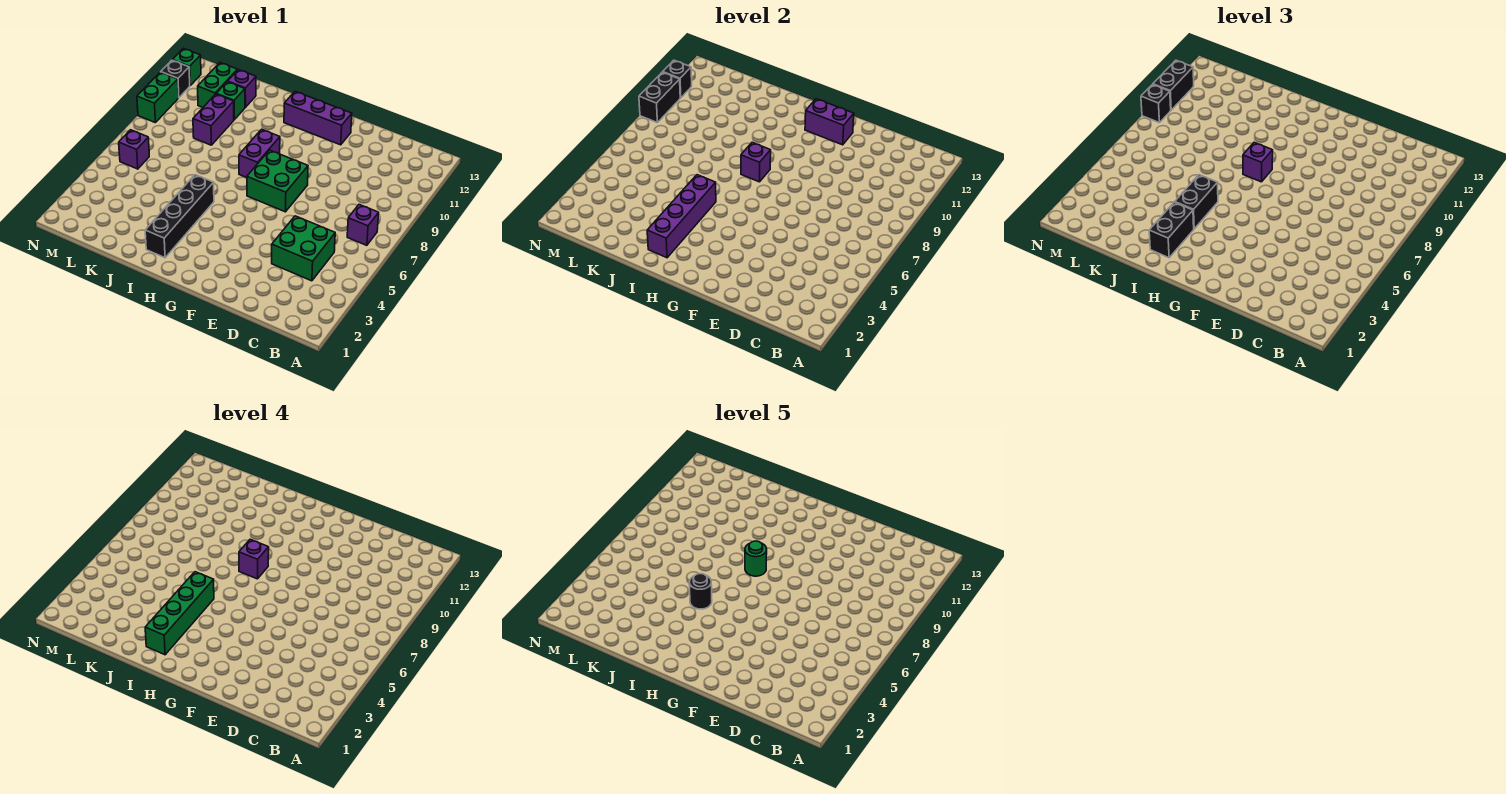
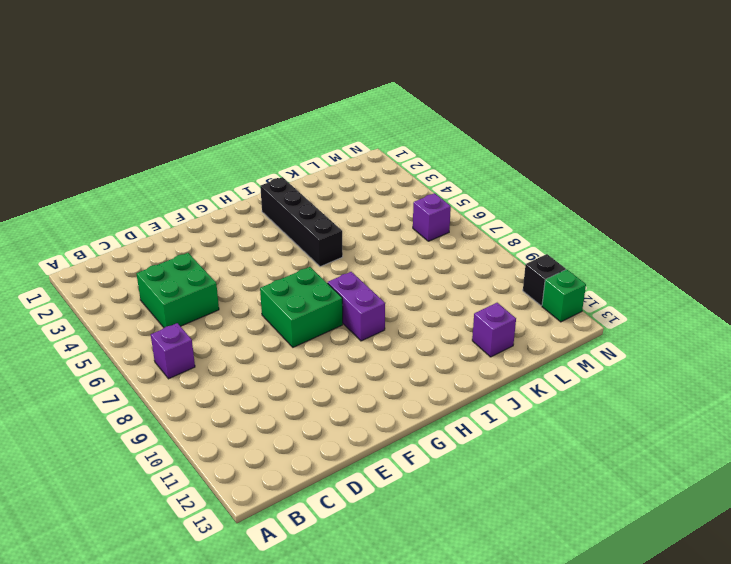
none -> purple 1x3 brick [284,92,352,145]
none -> purple 1x2 brick [193,94,234,145]
none -> green 1x1 brick [216,82,245,120]

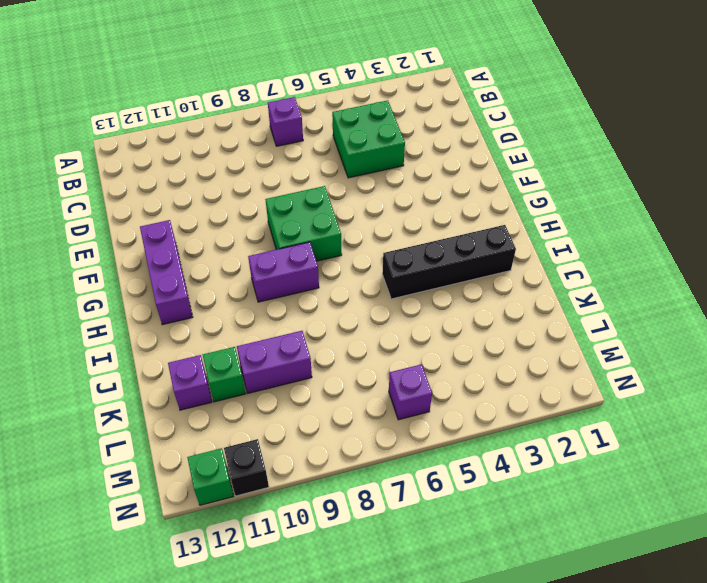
none -> green 1x2 brick [198,63,237,107]
none -> green 1x2 brick [137,72,178,122]
none -> purple 1x2 brick [805,99,854,145]

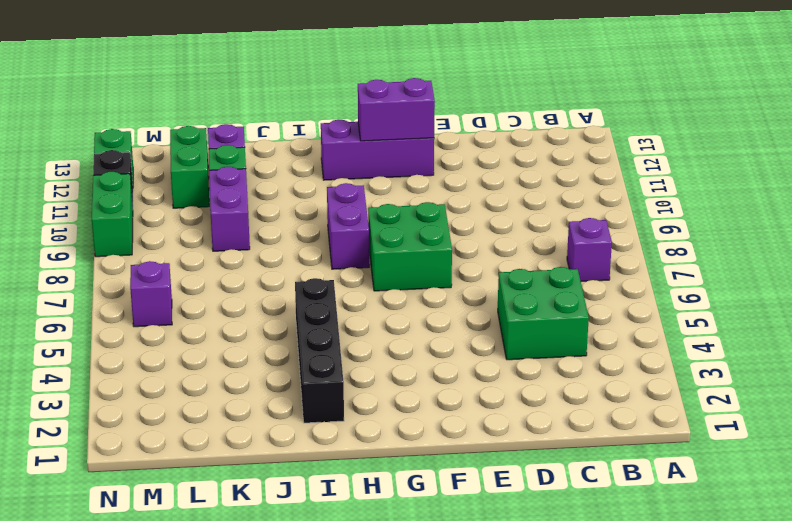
none -> purple 1x1 brick [741,142,771,182]
none -> purple 1x4 brick [647,175,716,258]
none -> black 1x2 brick [639,72,680,122]

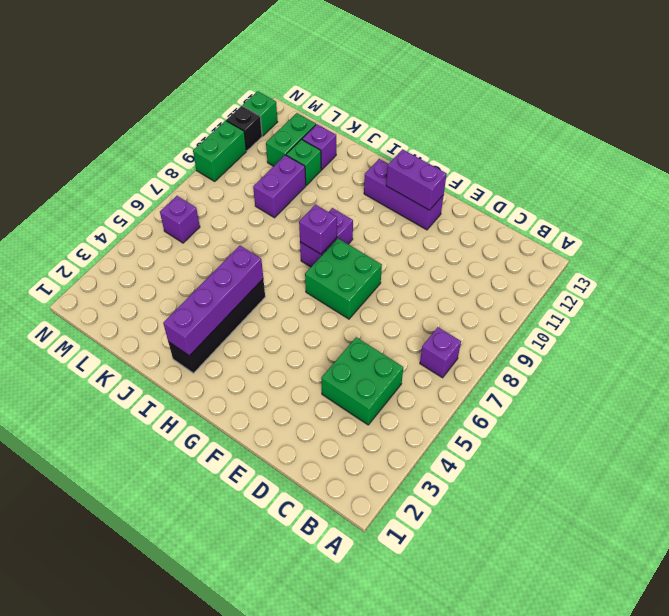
none -> black 1x2 brick [639,72,680,122]
none -> black 1x1 brick [663,60,692,98]
none -> purple 1x1 brick [1243,142,1273,182]

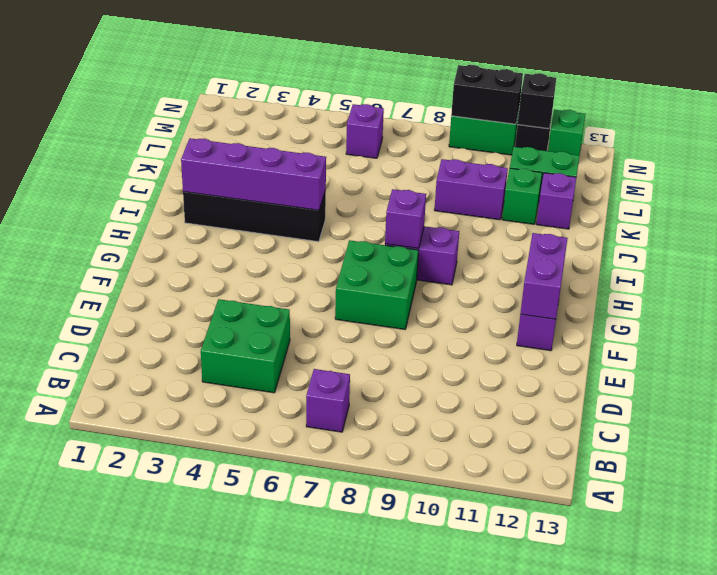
none -> purple 1x1 brick [1243,142,1273,182]
none -> black 1x2 brick [1149,202,1194,258]
none -> black 1x2 brick [1175,175,1218,229]

